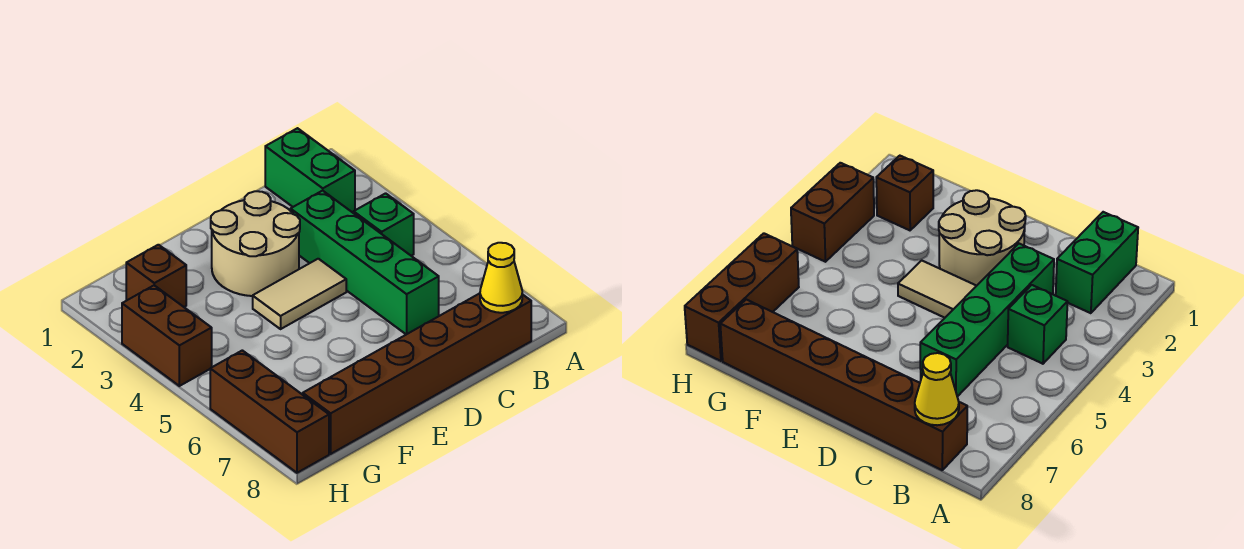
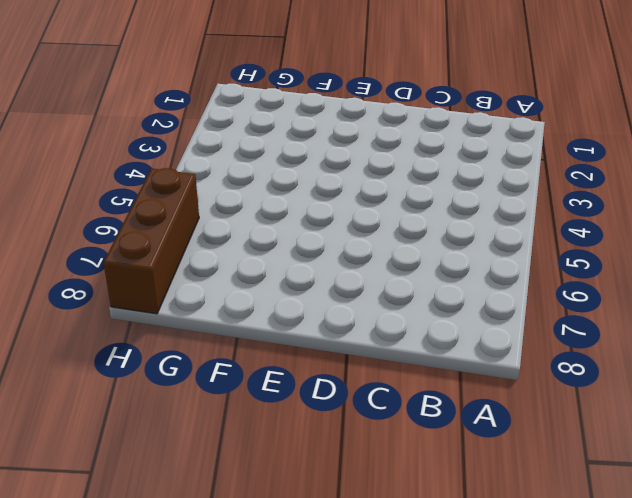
none -> green 1x2 brick [265,128,355,212]
none -> green 1x1 brick [354,193,414,256]

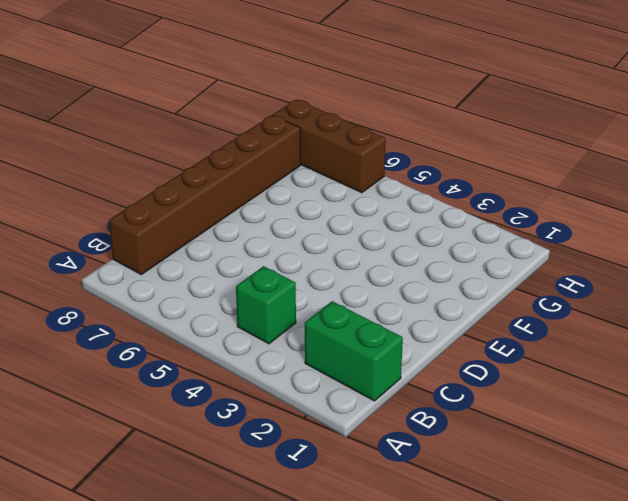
none -> green 1x4 brick [291,191,439,334]
none -> tan 2x2 round brick [211,191,300,296]

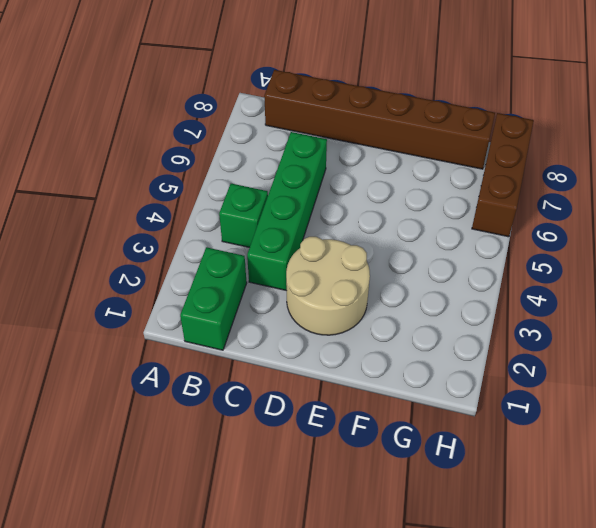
none -> tan 1x2 tile [253,259,346,329]
none -> brown 1x1 brick [126,245,186,307]

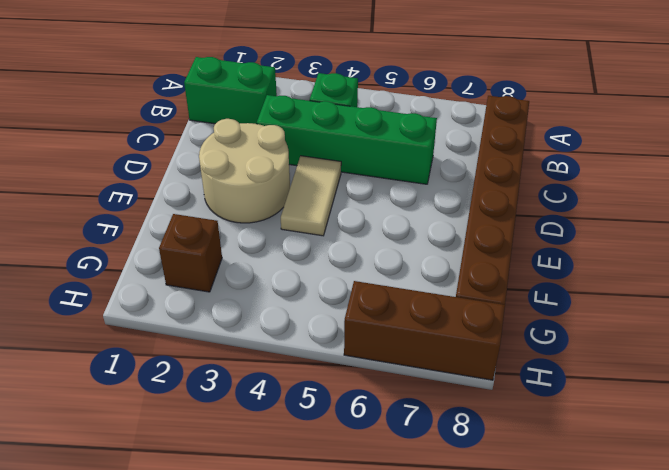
none -> brown 1x2 brick [122,285,212,386]
none -> yellow 1x1 cone [480,243,522,313]

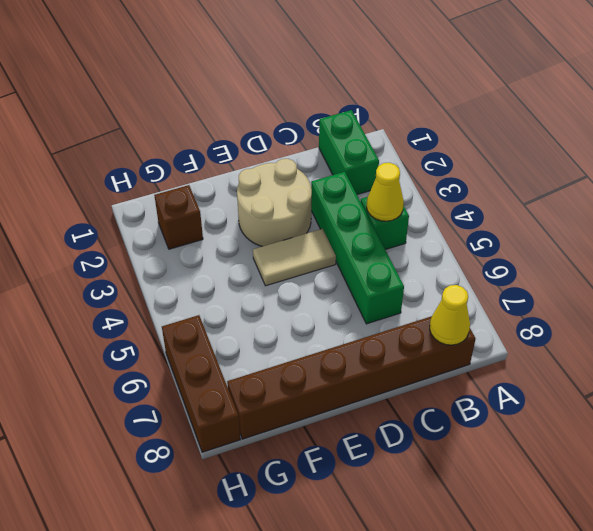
yellow 1x1 cone [367,163,404,221] -> none
none -> brown 1x2 brick [122,285,212,386]

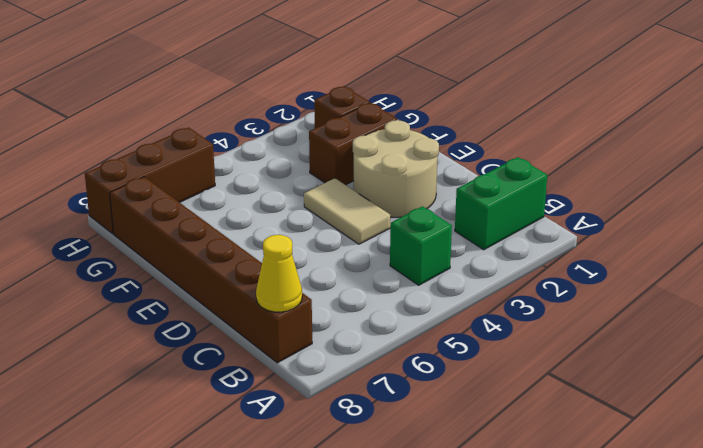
brown 1x2 brick [309,103,397,185] -> brown 1x2 brick moved to [122,285,212,386]
none -> green 1x4 brick [291,191,439,334]

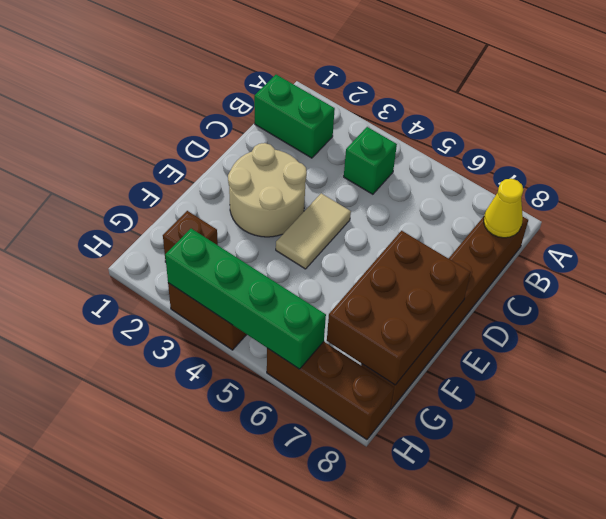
brown 2x3 brick [327,231,471,385] -> none
green 1x4 brick [165,229,326,369] -> green 1x4 brick moved to [291,191,439,334]

